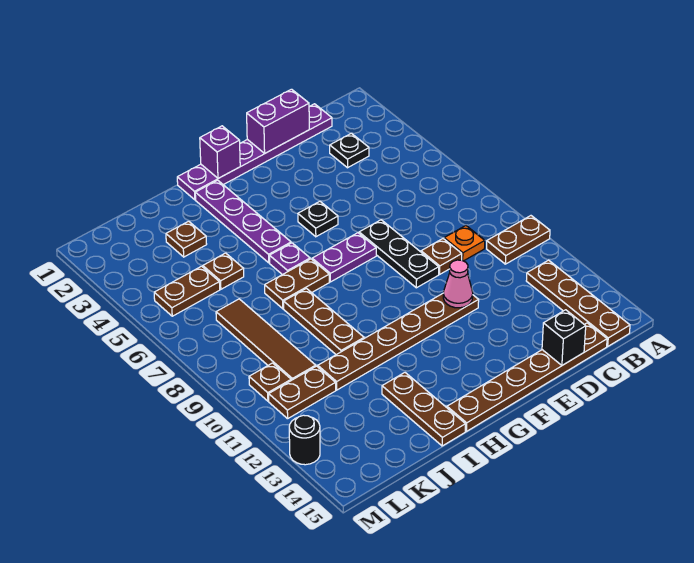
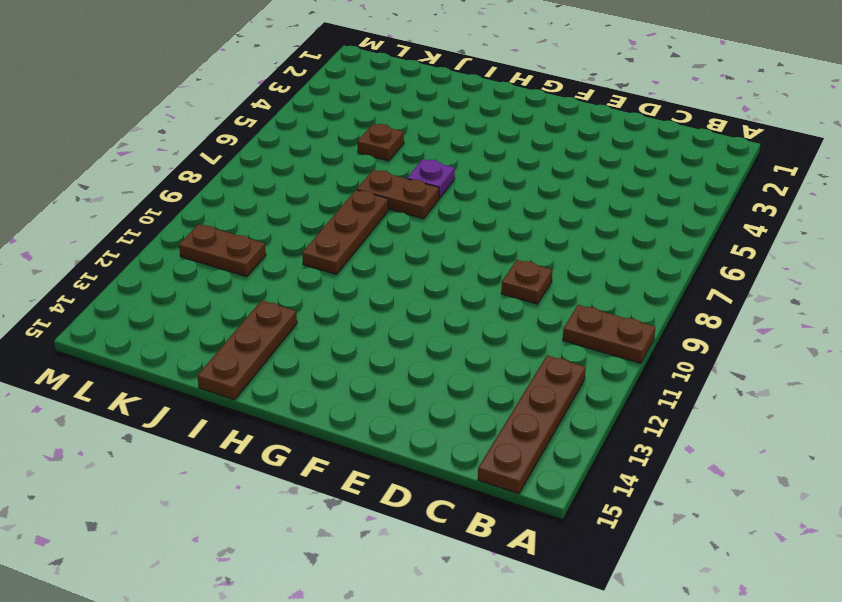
none -> purple 1x6 plate [177,104,332,200]
none -> black 1x1 plate [330,133,369,168]
none -> orange 1x1 plate [444,226,485,261]

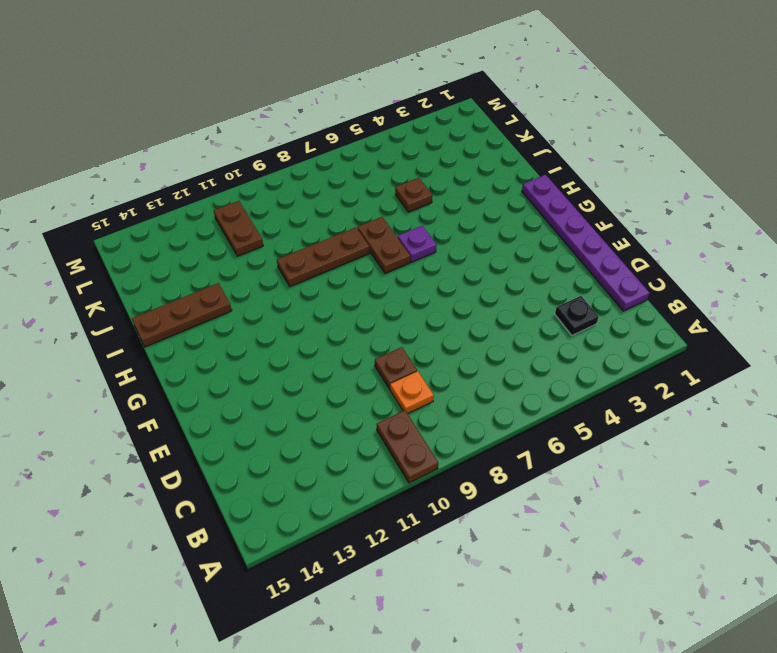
none -> brown 1x4 plate [526,260,630,346]
none -> brown 1x6 plate [447,323,607,431]
none -> black 1x3 plate [359,220,439,288]

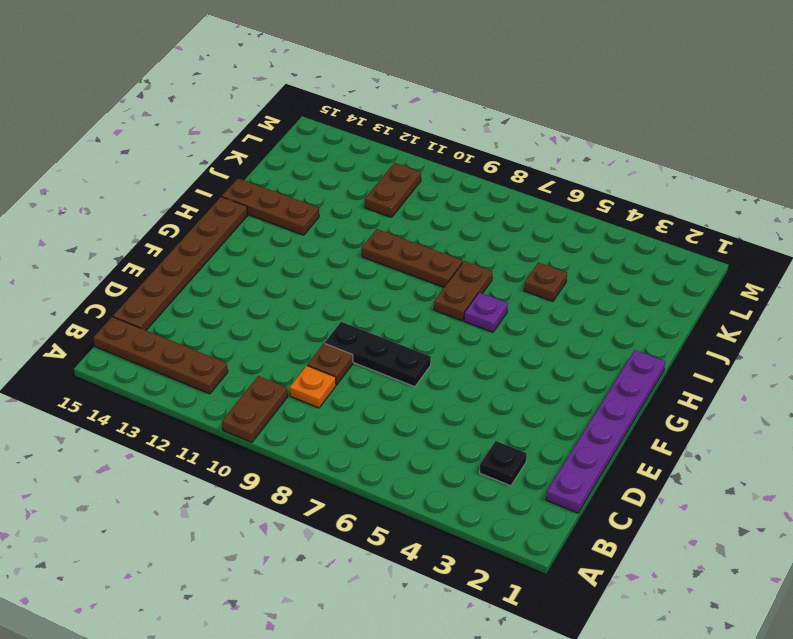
none -> brown 1x6 plate [318,294,479,390]
none -> black 1x1 plate [298,201,338,237]
none -> purple 1x2 plate [312,233,376,282]

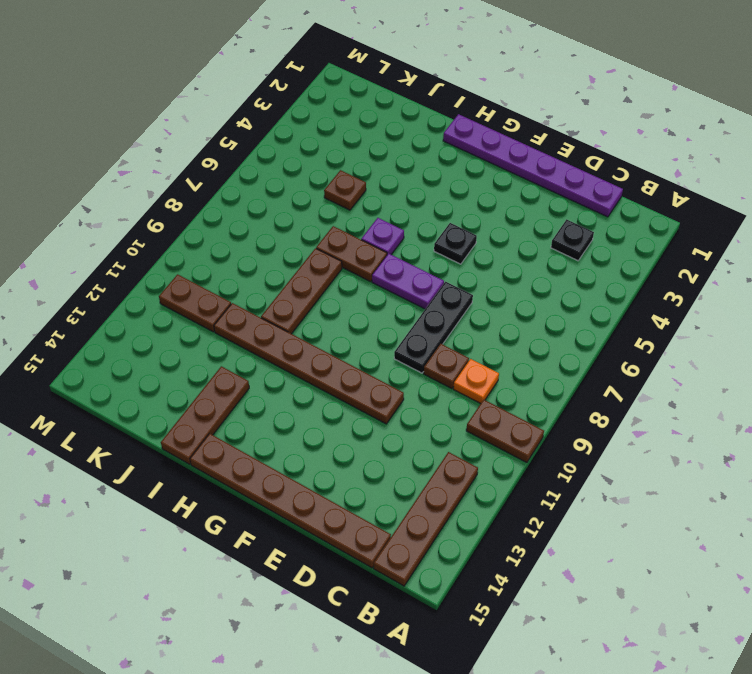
none -> purple 1x4 plate [195,180,291,263]
none -> brown 1x1 plate [166,221,207,257]
none -> brown 1x2 plate [154,266,220,316]

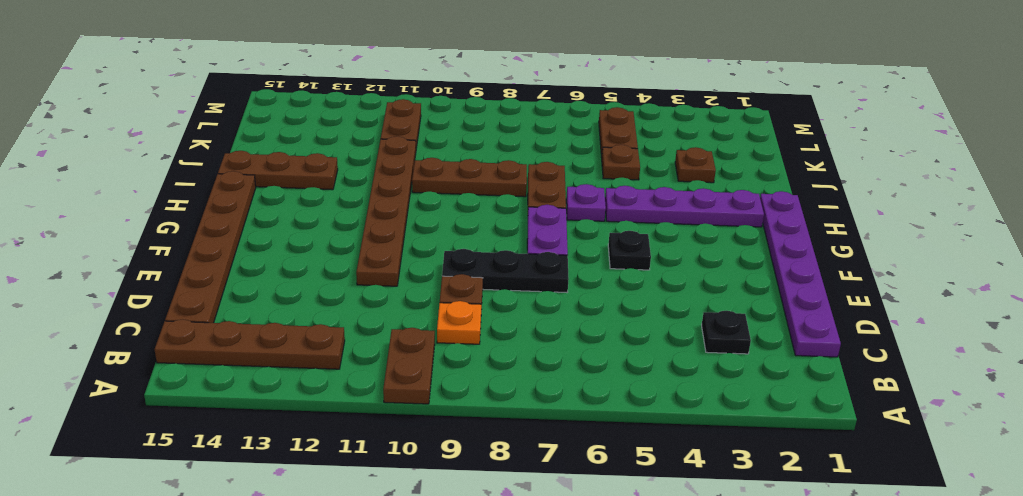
none -> brown 1x4 tile [216,299,316,380]
none -> brown 1x1 plate [249,363,291,401]
none -> black 1x1 round brick [289,415,320,465]

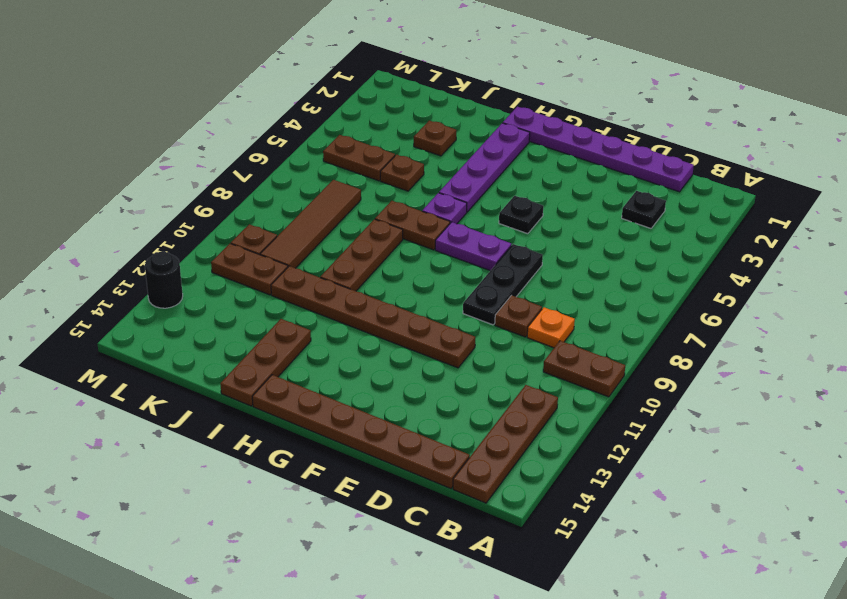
none -> purple 1x2 brick [247,89,309,153]
none -> black 1x1 brick [542,310,586,365]
none -> pink 1x1 cone [443,260,473,308]

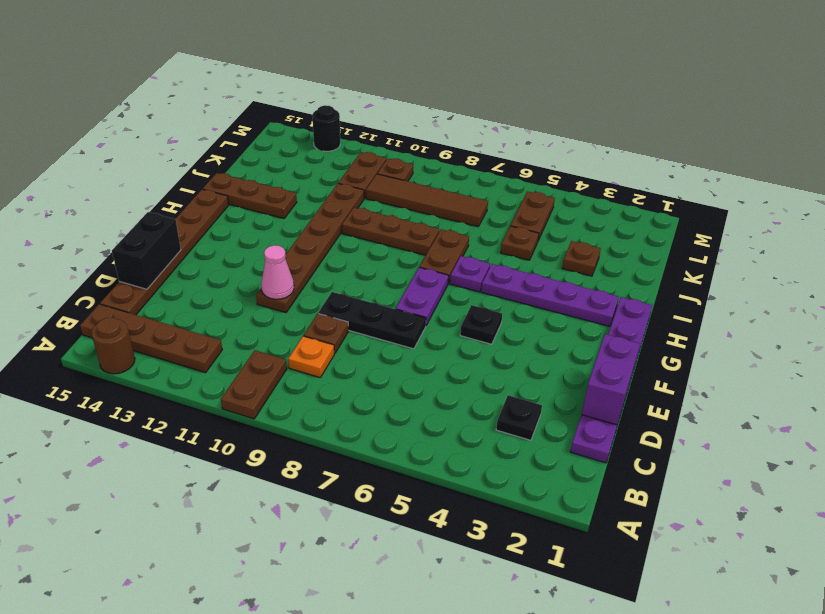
brown 1x1 round brick [92,318,135,374] -> none
black 1x2 brick [112,212,181,289] -> black 1x1 brick [542,310,586,365]
none -> purple 1x1 brick [200,126,240,178]

